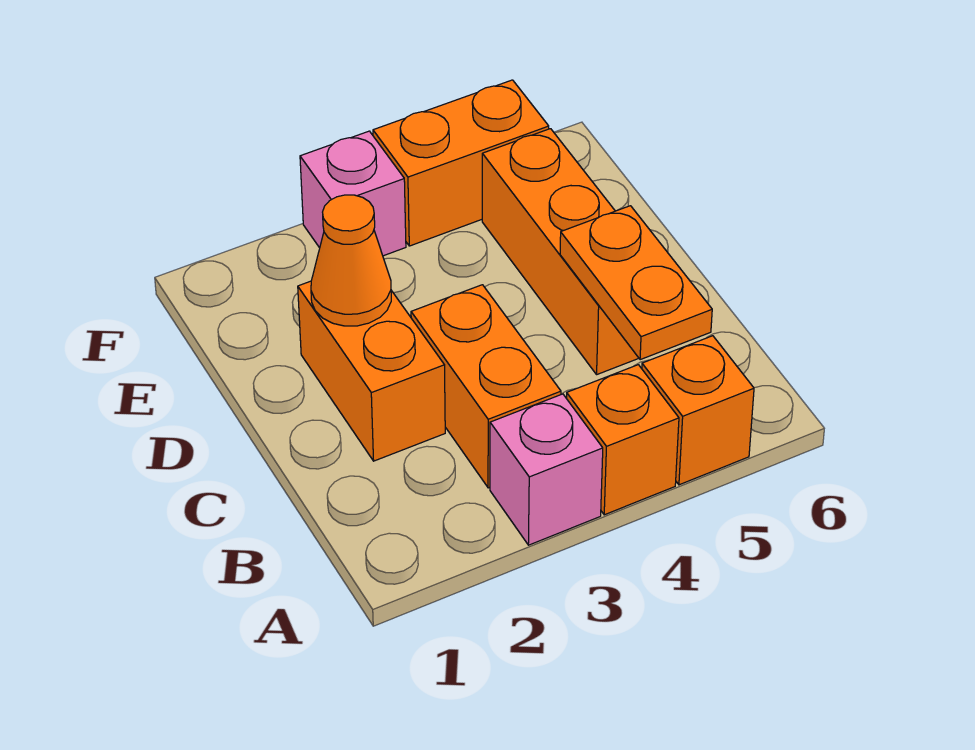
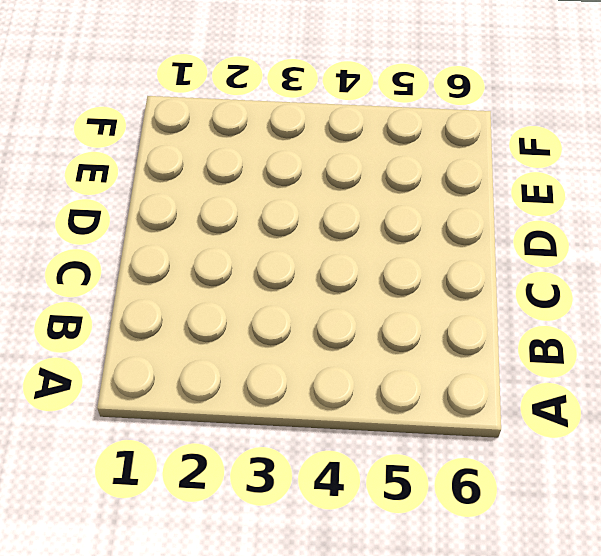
none -> pink 1x1 brick [490,394,603,545]
none -> orange 1x1 brick [567,365,679,515]

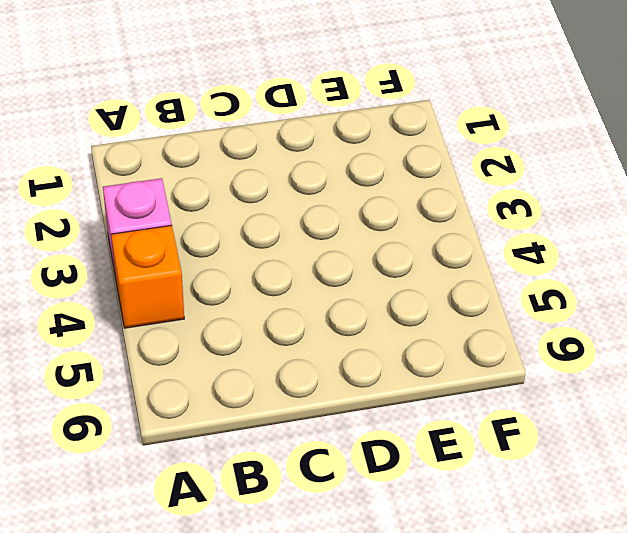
none -> orange 1x1 brick [642,336,754,485]
none -> orange 1x2 brick [411,285,561,488]

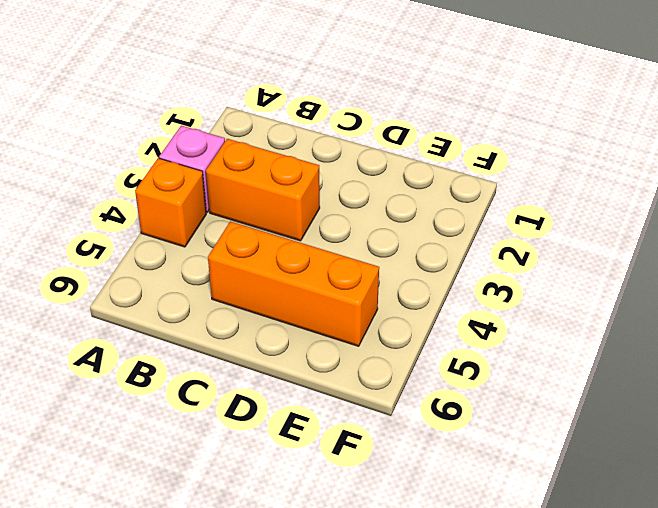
none -> orange 1x1 brick [642,336,754,485]
none -> orange 1x2 brick [298,281,445,461]

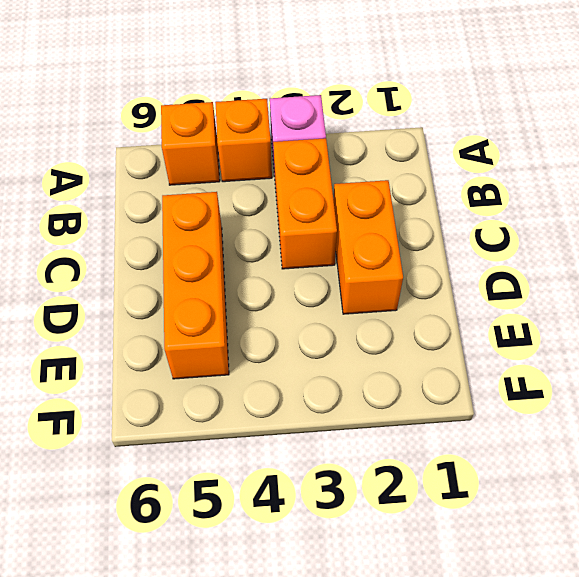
none -> pink 1x1 brick [300,131,406,256]
none -> orange 1x2 brick [373,80,549,246]

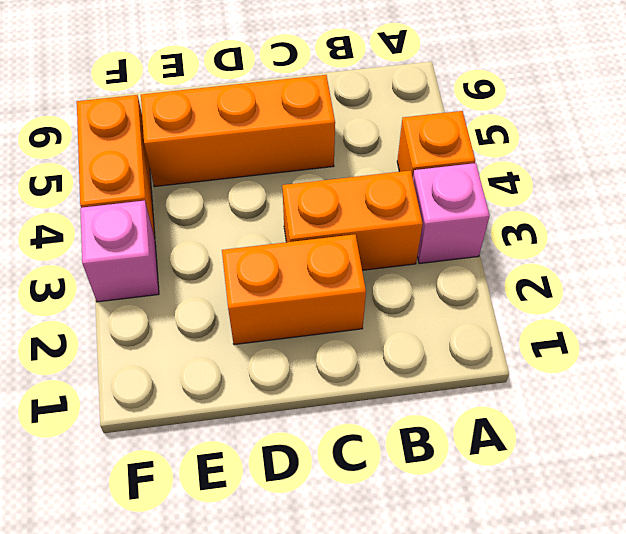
none -> orange 1x1 brick [642,336,754,485]
none -> orange 1x2 plate [560,206,712,360]

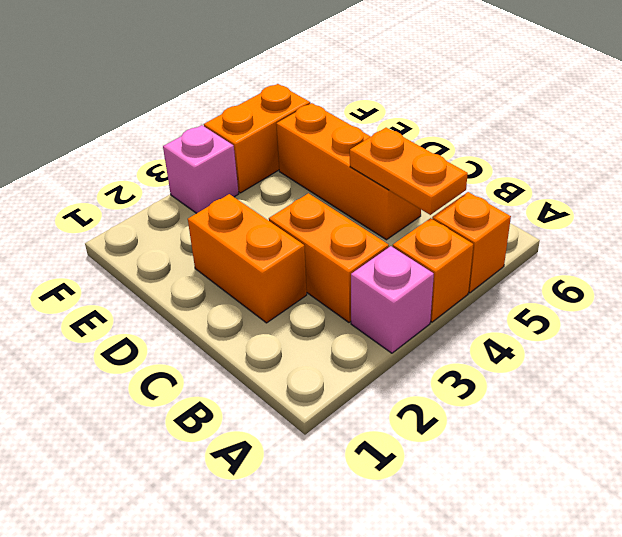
none -> orange 1x1 cone [311,195,391,326]

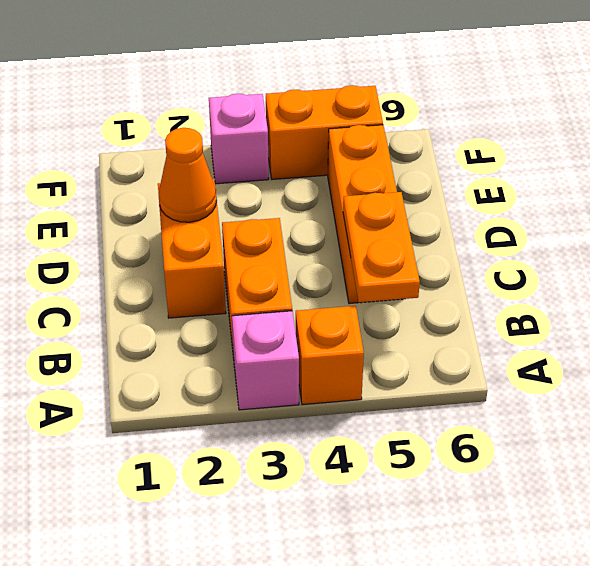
none -> orange 1x1 brick [642,336,754,485]

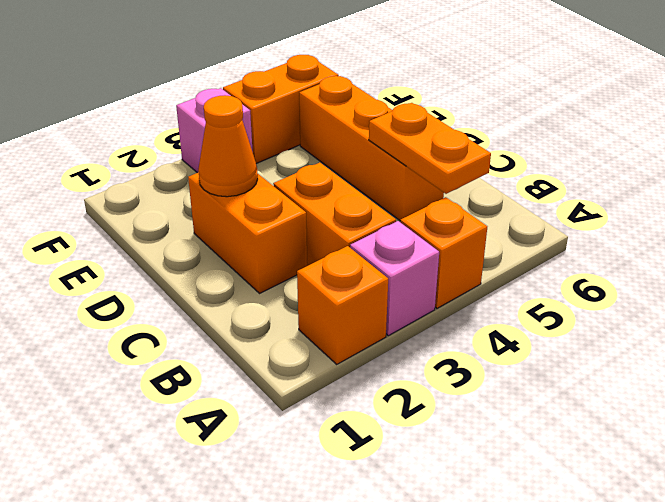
orange 1x1 brick [297,246,388,364] -> orange 1x1 brick moved to [642,336,754,485]

